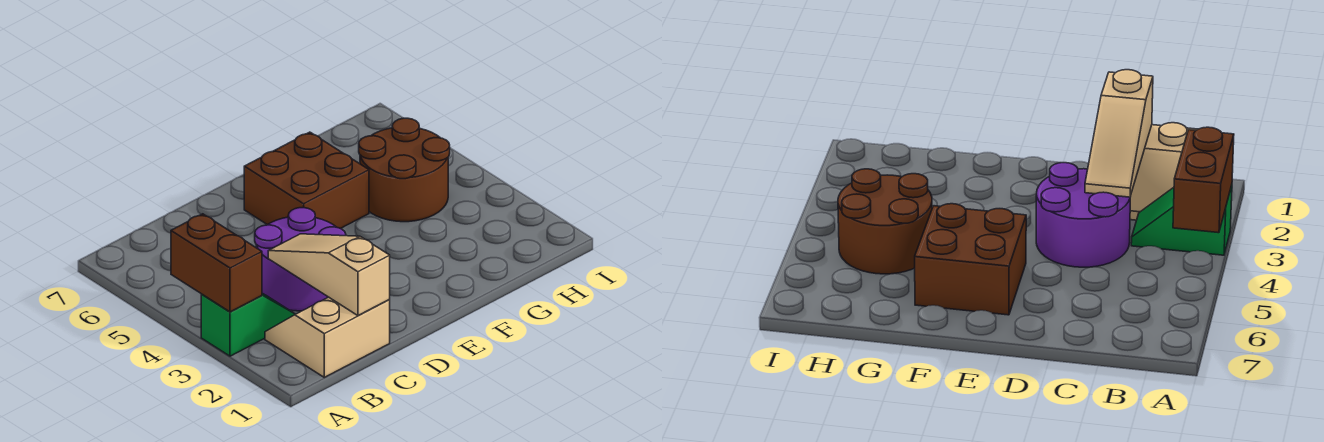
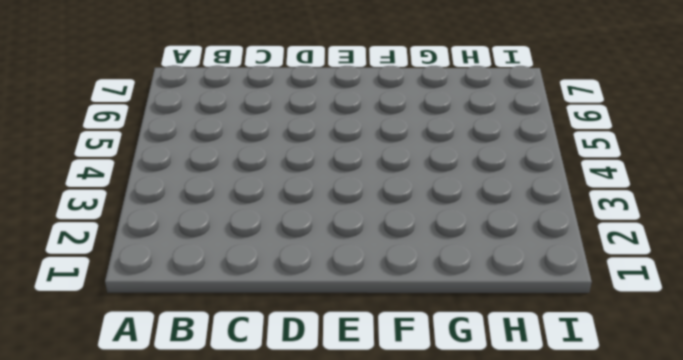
none -> green 1x2 slope [201,293,295,356]
none -> tan 2x2 slope [265,297,390,377]

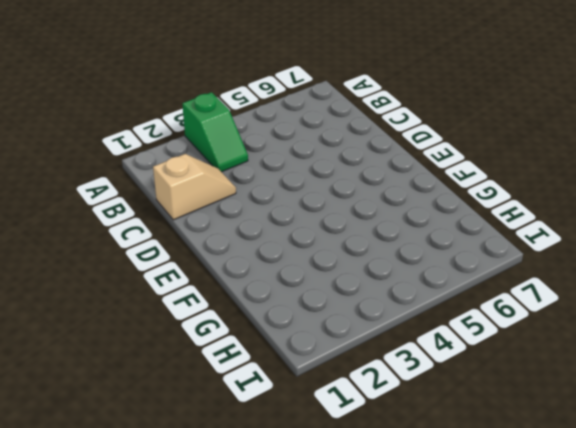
tan 1x2 slope [153,154,236,220] -> tan 2x2 slope [265,297,390,377]
none -> purple 2x2 round brick [255,208,346,311]
none -> brown 2x2 brick [244,132,369,229]

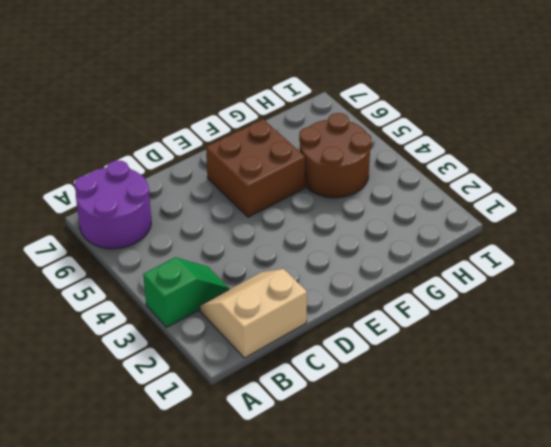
purple 2x2 round brick [74,160,151,249] -> purple 2x2 round brick moved to [255,208,346,311]
none -> brown 1x2 brick [171,214,262,312]
none -> tan 1x3 slope [268,234,390,316]

